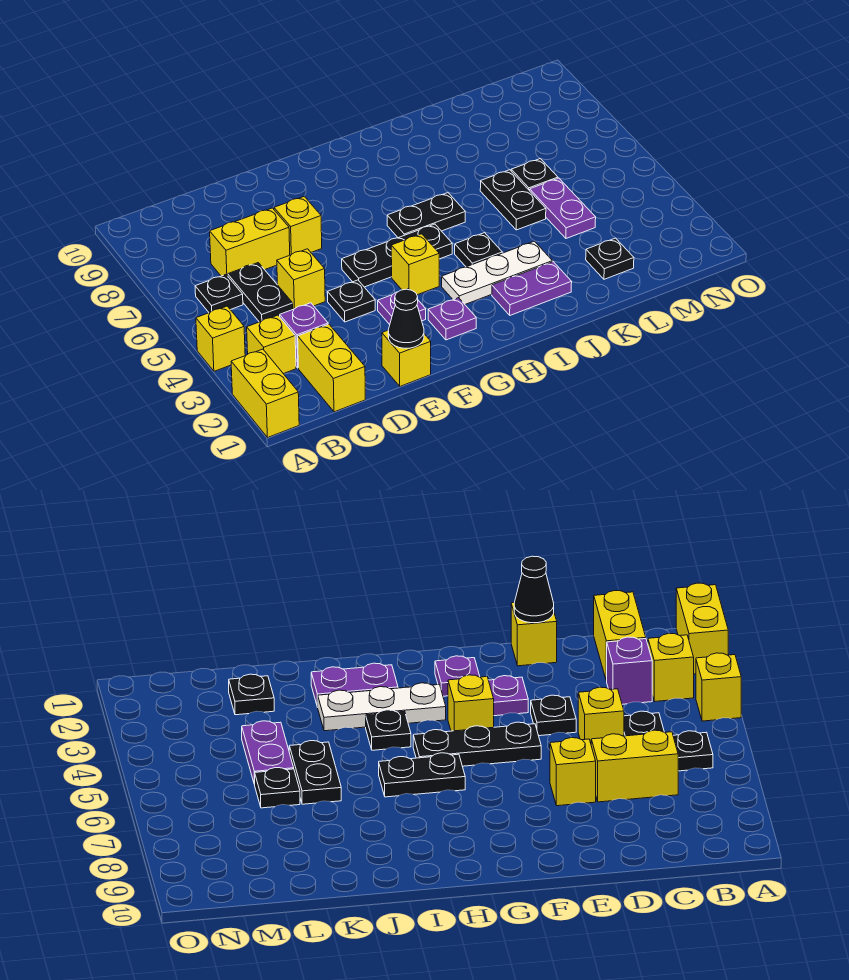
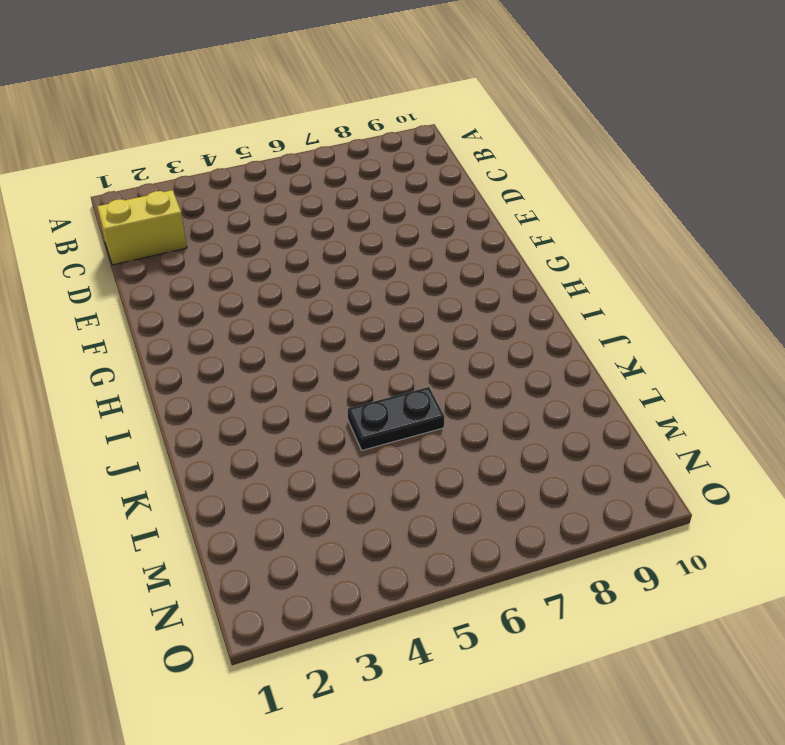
none -> yellow 1x2 brick [231,349,299,438]
none -> yellow 1x1 brick [196,306,245,371]
none -> yellow 1x1 brick [247,315,296,374]

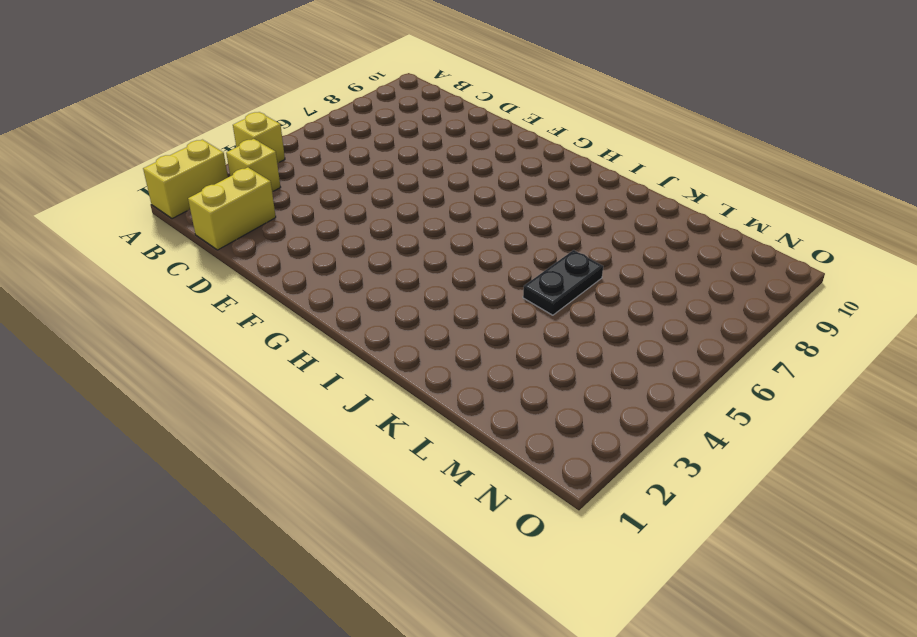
none -> black 1x1 plate [195,275,243,313]
none -> purple 1x1 brick [280,303,328,368]
none -> black 1x2 plate [228,263,293,322]

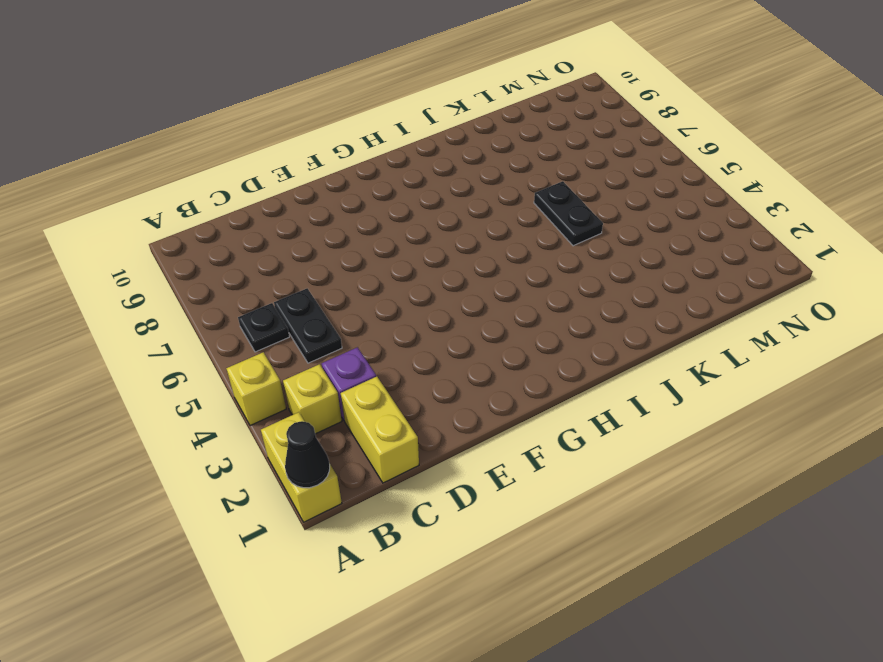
black 1x1 cone [285,421,330,488] -> black 1x1 cone moved to [388,289,424,348]
none -> yellow 1x2 brick [210,208,290,276]
none -> yellow 1x1 brick [277,249,325,309]
none -> yellow 1x1 brick [382,330,431,386]

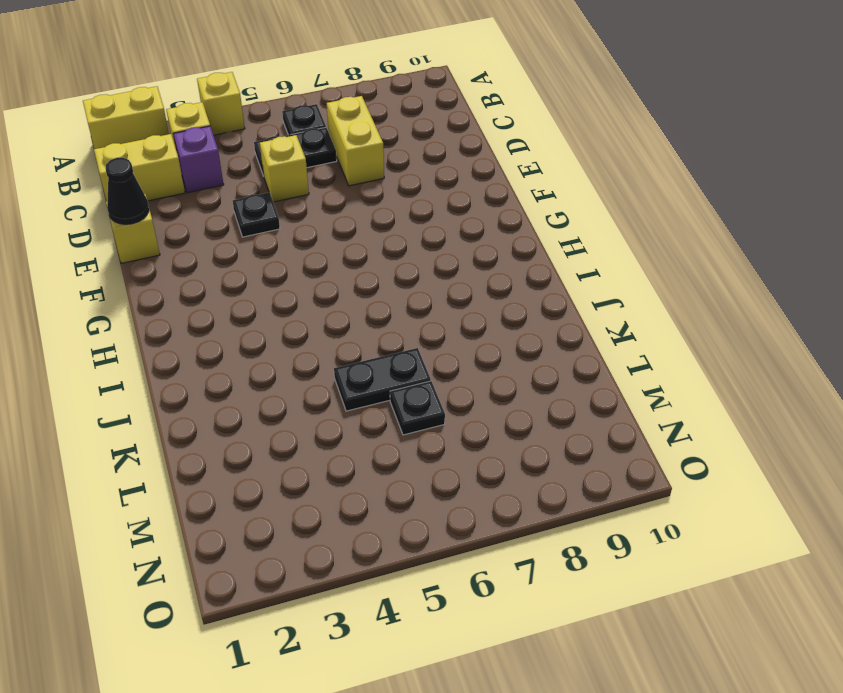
none -> yellow 1x1 brick [274,196,322,255]
none -> purple 1x1 plate [378,289,426,325]
none -> black 1x3 plate [342,224,452,287]

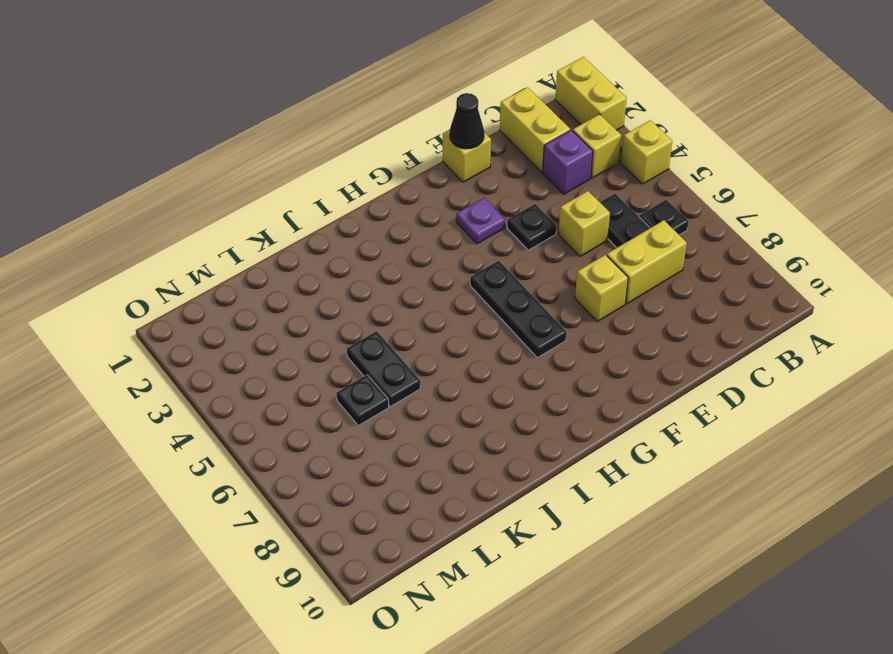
black 1x3 plate [470,261,567,358] -> black 1x3 plate turned to [342,224,452,287]
none -> purple 1x1 plate [428,298,476,340]
none -> yellow 1x1 brick [391,234,439,295]
none -> white 1x3 plate [442,241,552,304]

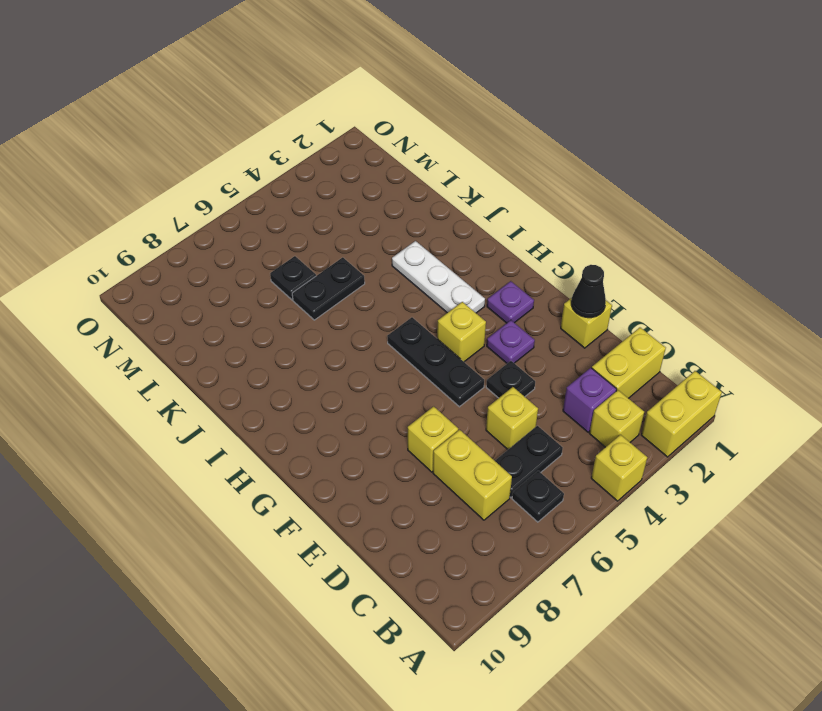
none -> black 1x2 plate [387,193,465,238]
none -> purple 1x2 plate [492,262,572,315]
none -> black 1x1 plate [455,233,502,267]

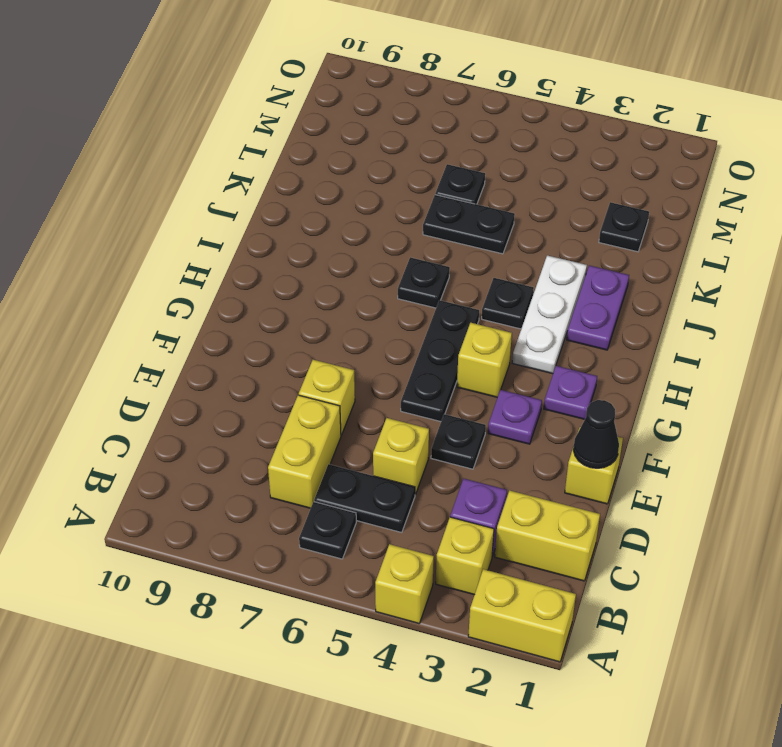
black 1x1 plate [398,257,450,308] -> black 1x2 plate [387,193,465,238]
none -> purple 1x2 plate [530,178,596,238]

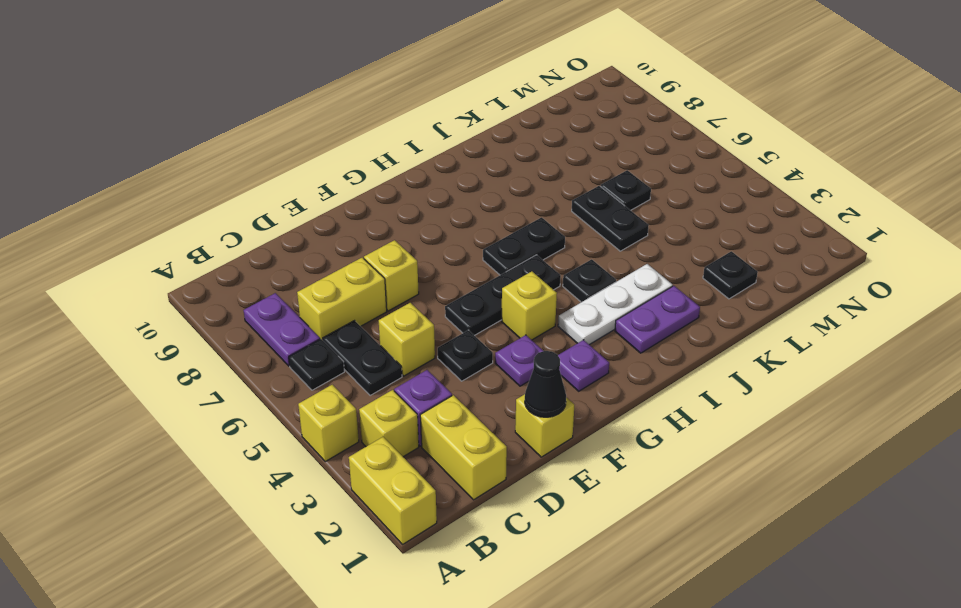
purple 1x2 plate [244,293,320,366] -> purple 1x2 plate moved to [530,178,596,238]

